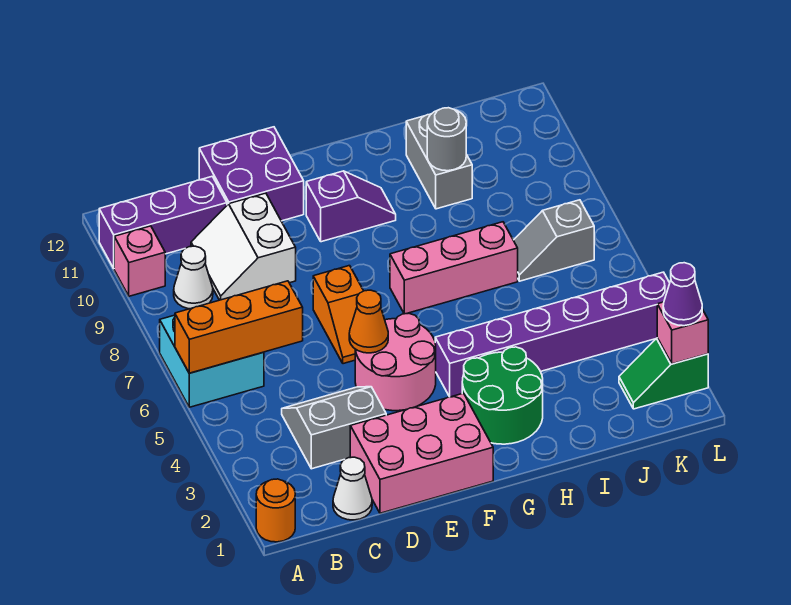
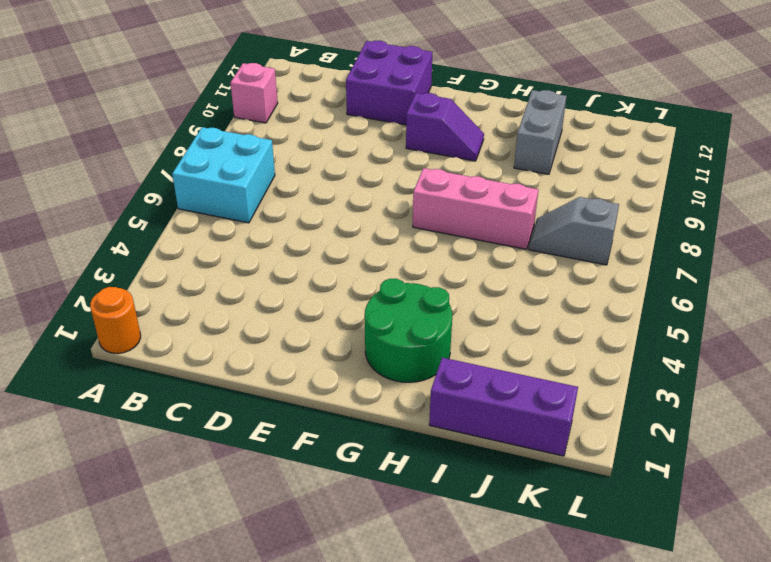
purple 1x3 brick [429,358,578,456] -> purple 1x3 brick moved to [99,177,227,268]
none -> white 1x1 cone [174,246,213,309]
none -> white 1x1 cone [333,457,372,520]
none -> grey 2x2 slope [282,387,386,469]

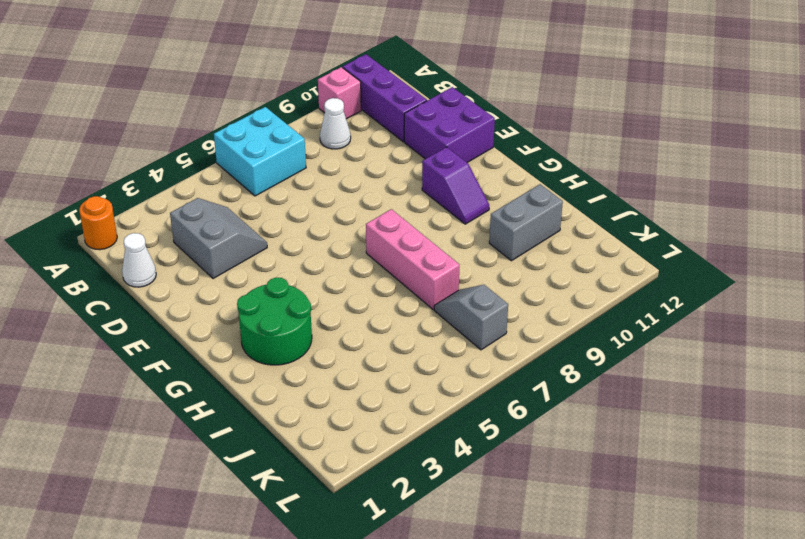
none -> white 2x2 slope [191,193,296,300]
none -> pink 2x3 brick [350,393,493,513]
none -> pink 2x2 round brick [355,314,436,411]

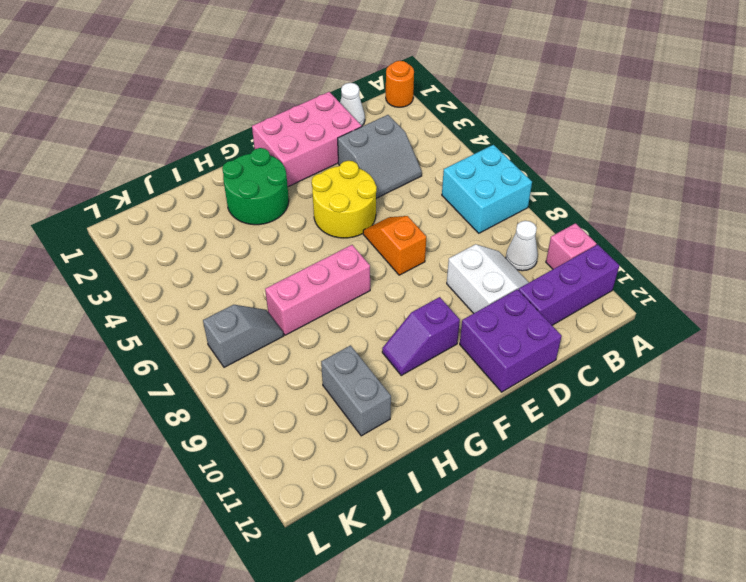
yellow 2x2 round brick [312,161,377,238] -> pink 2x2 round brick [355,314,436,411]
none -> purple 1x6 brick [435,272,670,397]
none -> green 1x2 slope [619,338,708,409]
none -> orange 1x3 brick [175,281,303,373]

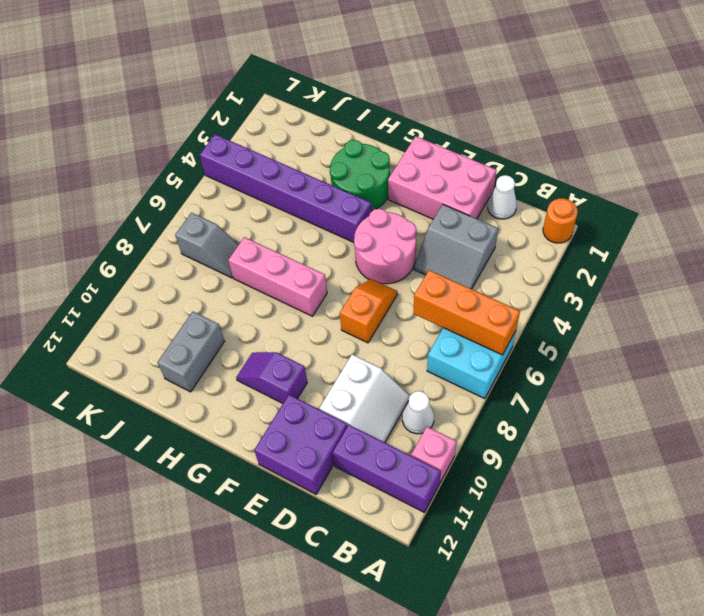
none -> green 1x2 slope [619,338,708,409]
none -> orange 1x1 cone [349,290,388,353]
none -> grey 1x1 round brick [427,108,466,171]

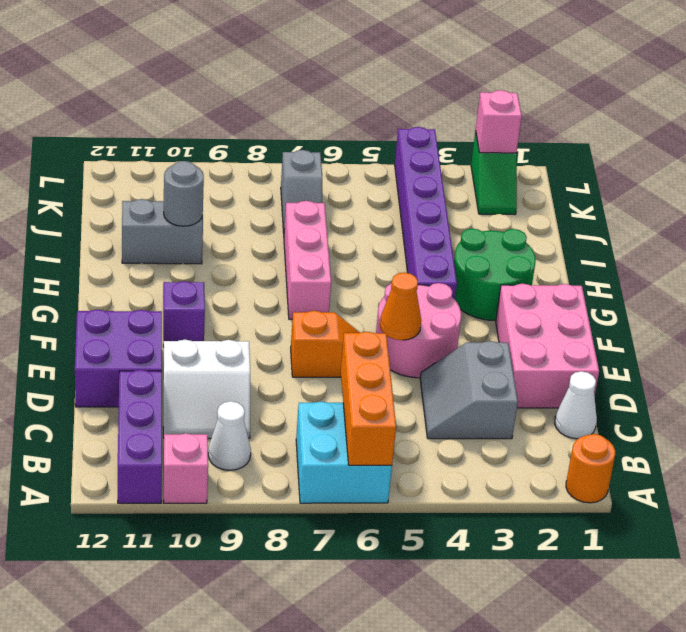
none -> purple 1x1 cone [663,263,702,326]

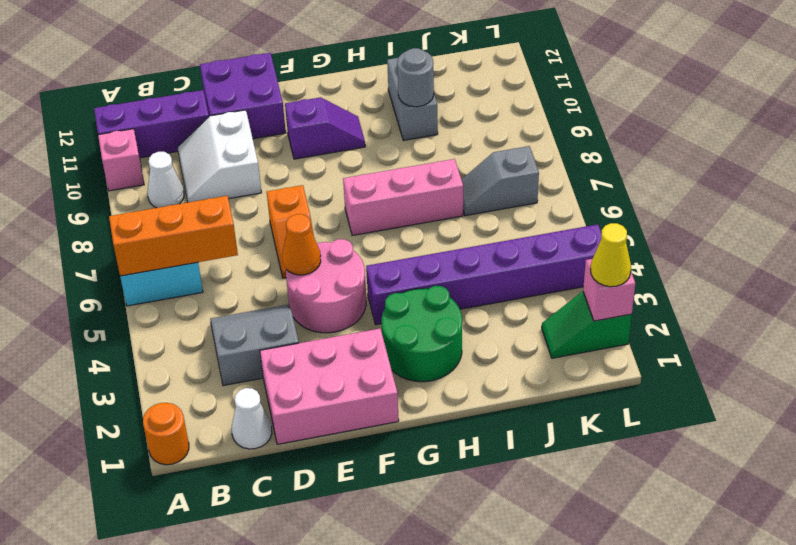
yellow 1x1 cone [591,223,631,287] -> purple 1x1 cone [663,263,702,326]

